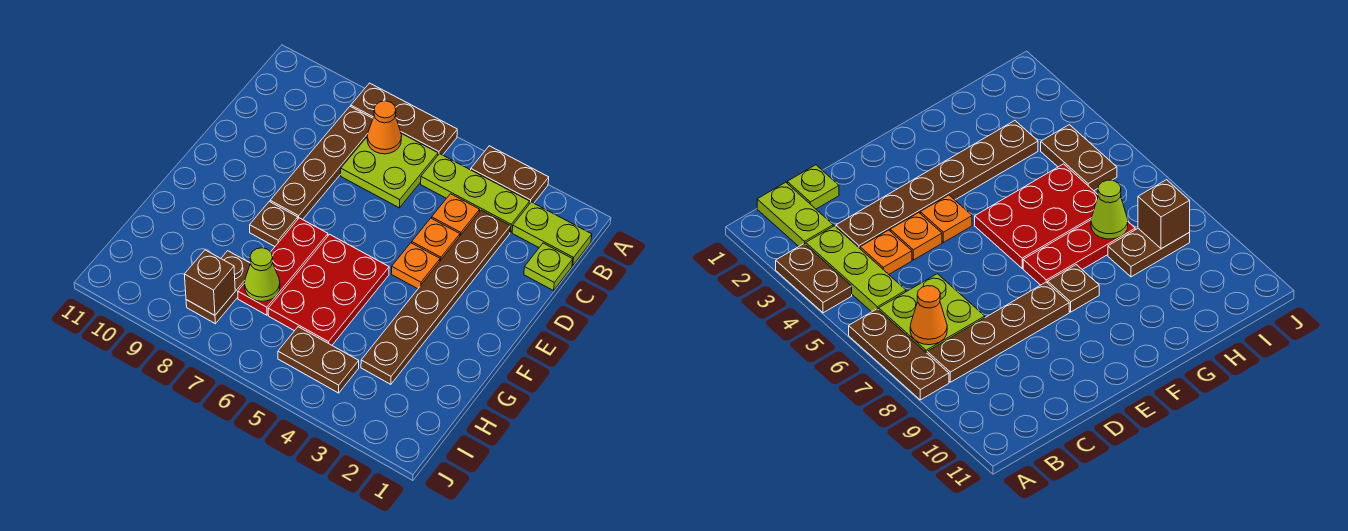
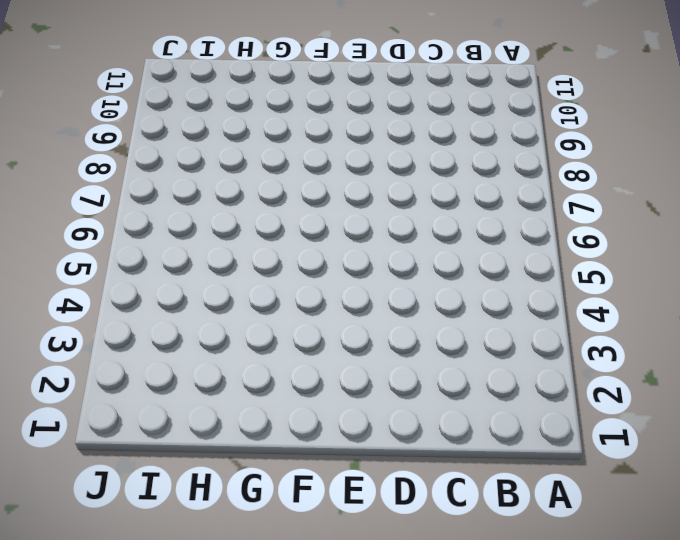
none -> brown 1x2 plate [471,146,549,203]
none -> brown 1x3 plate [351,83,457,155]
none -> lime 1x2 plate [512,202,592,266]

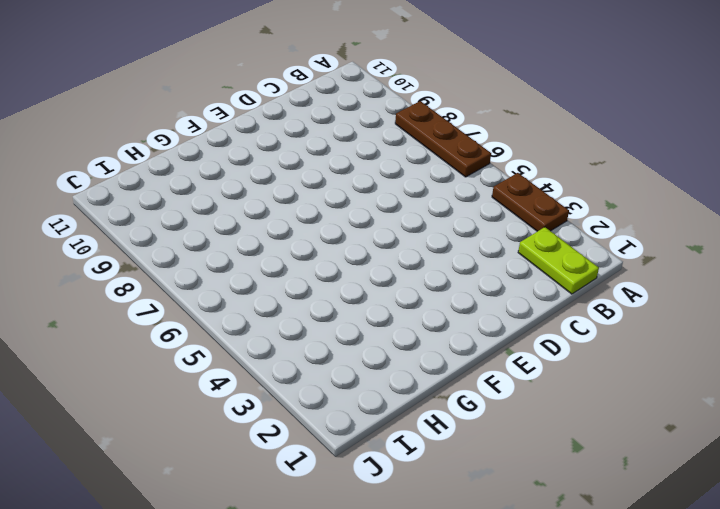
none -> lime 1x3 plate [421,154,530,232]
none -> lime 2x2 plate [341,133,438,208]
none -> brown 1x4 plate [270,106,373,220]

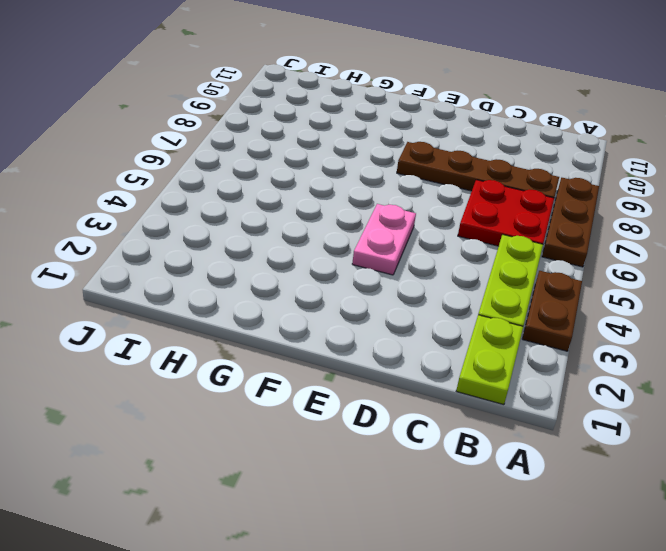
red 2x2 plate [458,180,554,246] -> lime 2x2 plate [341,133,438,208]
pink 1x2 plate [352,204,416,275] -> orange 1x1 plate [391,243,440,289]
none -> lime 1x1 plate [524,243,573,291]
none -> brown 1x6 plate [361,210,510,384]
none -> orange 1x1 plate [432,194,480,236]

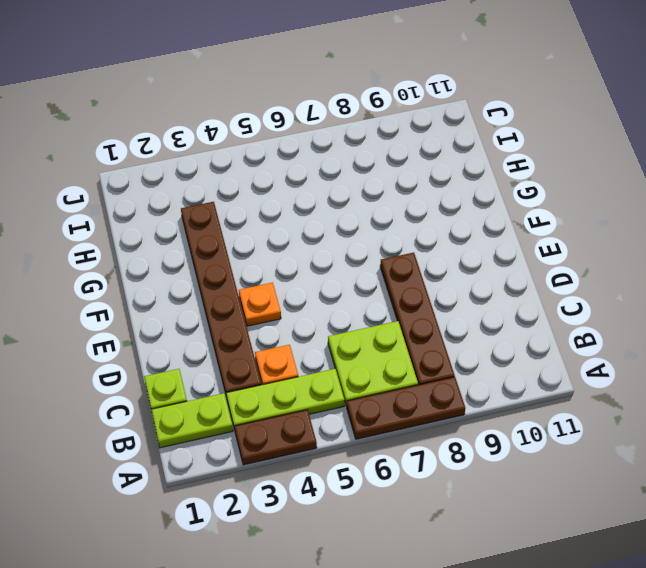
none -> orange 1x1 plate [412,218,460,261]
none -> red 2x3 plate [268,234,389,345]
none -> red 1x3 plate [238,218,328,315]

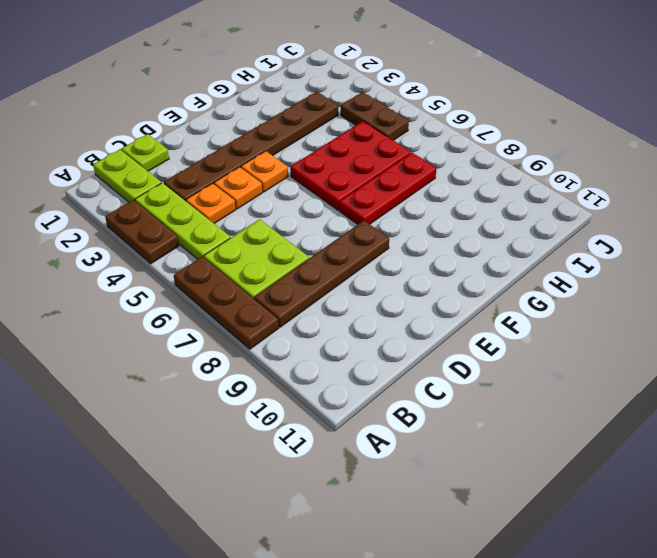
none -> brown 1x1 plate [250,202,298,247]
none -> brown 1x2 plate [186,251,250,324]
none -> orange 1x1 cone [367,101,402,154]

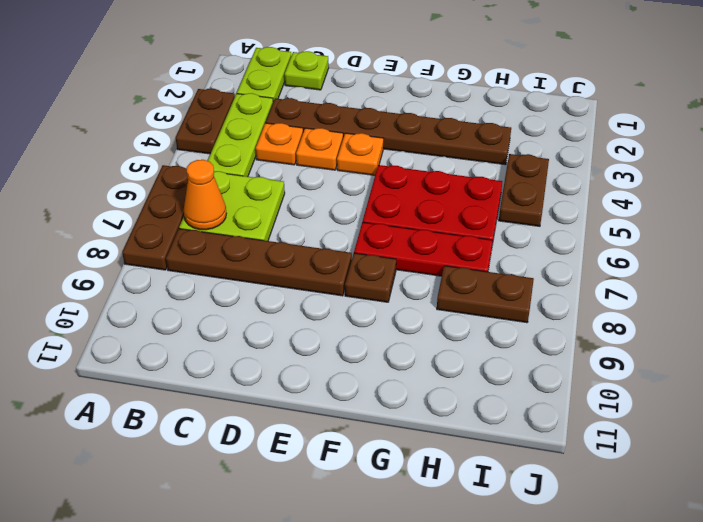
none -> lime 1x1 cone [245,248,280,301]
none -> brown 1x1 brick [184,250,235,315]

